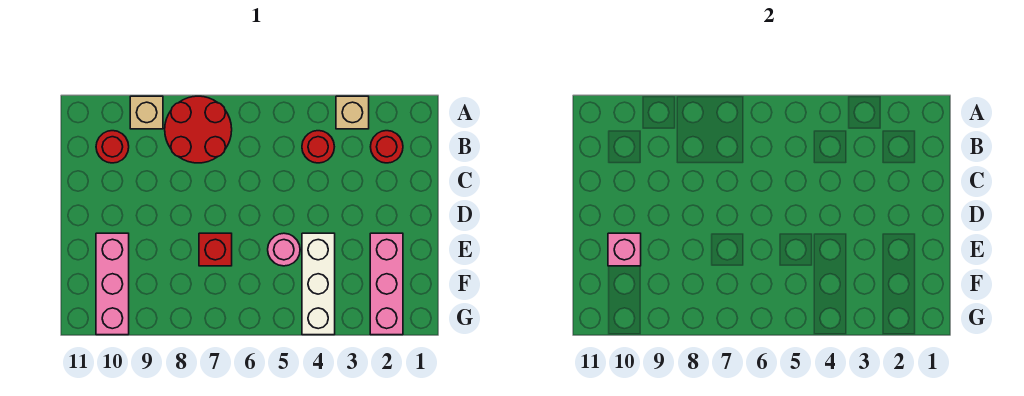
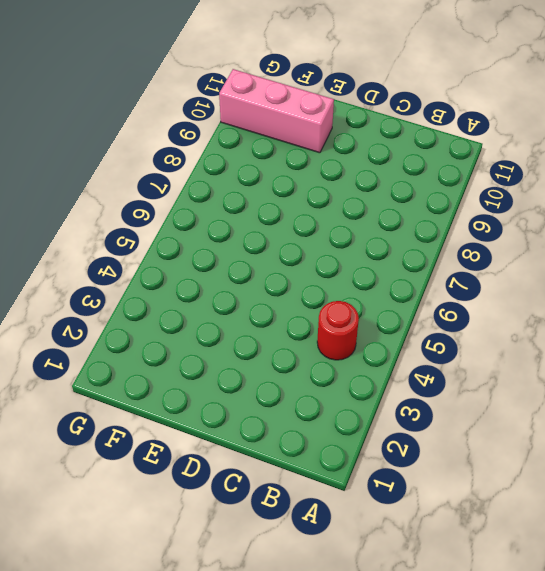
none -> tan 1x1 brick [336,96,369,129]
none -> red 2x2 round brick [165,96,232,163]
none -> tan 1x1 brick [130,96,163,129]

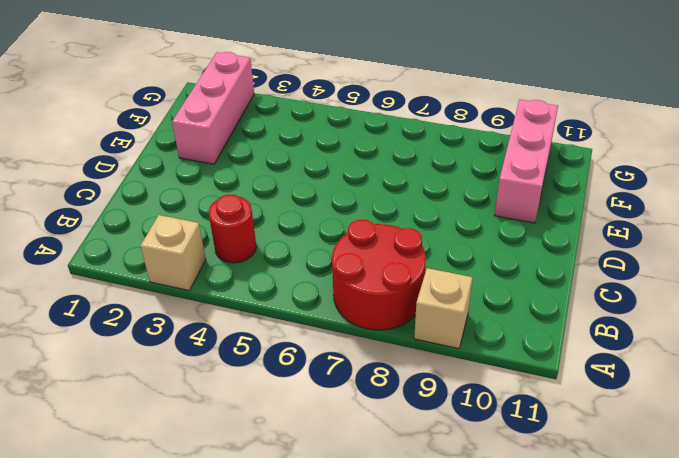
none -> red 1x1 round brick [371,131,403,163]
none -> red 1x1 round brick [96,131,129,163]
none -> white 1x3 brick [302,233,335,335]

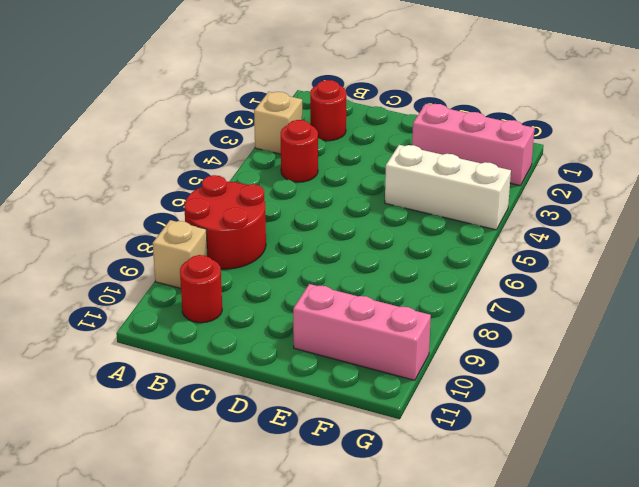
none -> pink 1x1 round brick [268,233,300,266]
none -> red 1x1 brick [199,233,232,266]
none -> pink 1x1 brick [608,233,641,266]

